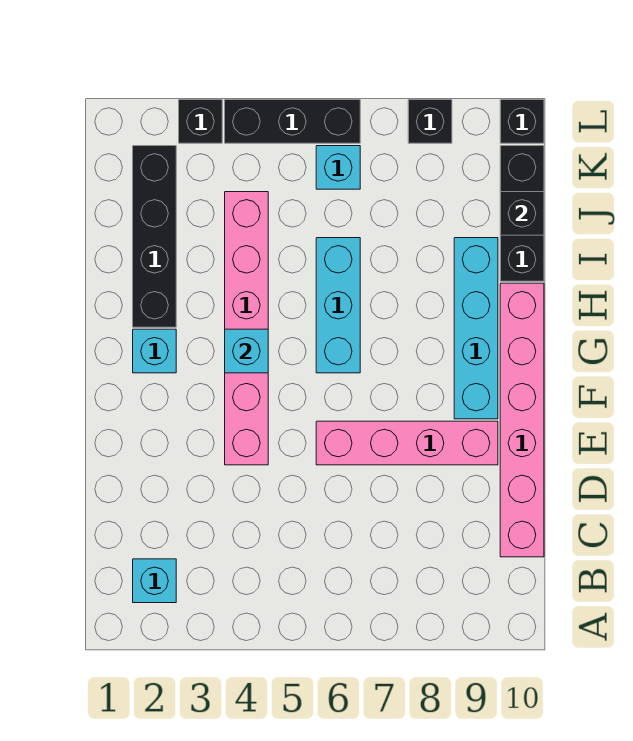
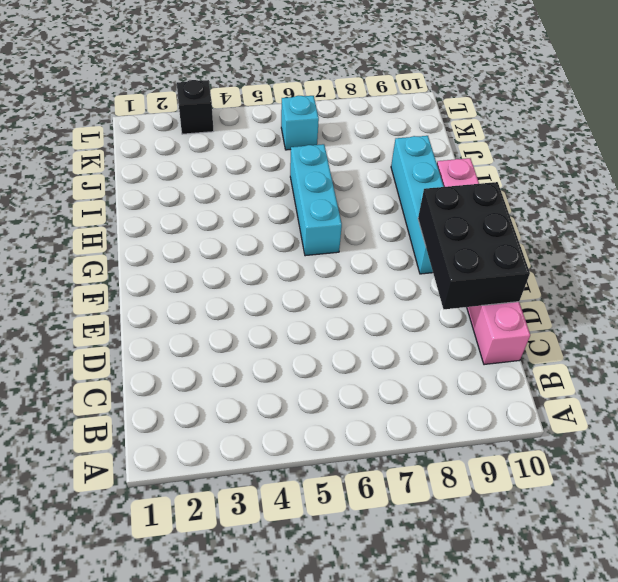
black 2x3 brick [418,182,530,309] -> none
none -> cyan 1x1 brick [133,559,176,603]
none -> pink 1x6 brick [225,192,268,465]
none -> pink 1x4 brick [316,421,498,465]

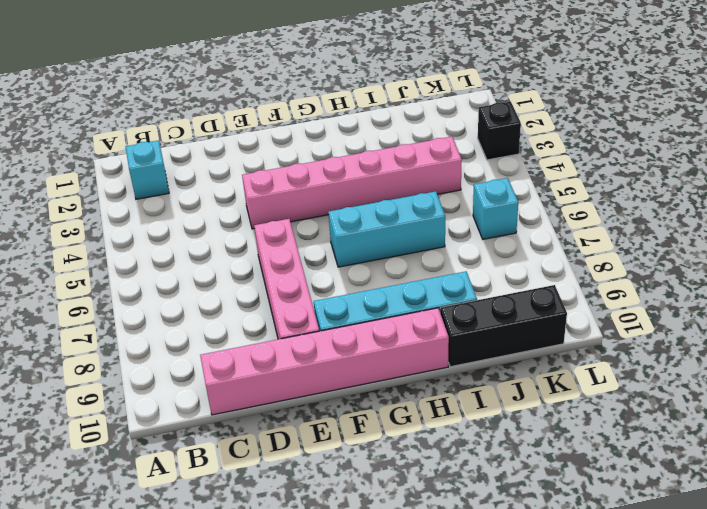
none -> cyan 1x1 brick [133,329,176,373]
none -> black 1x4 brick [133,146,176,327]
none -> black 1x3 brick [225,100,360,143]

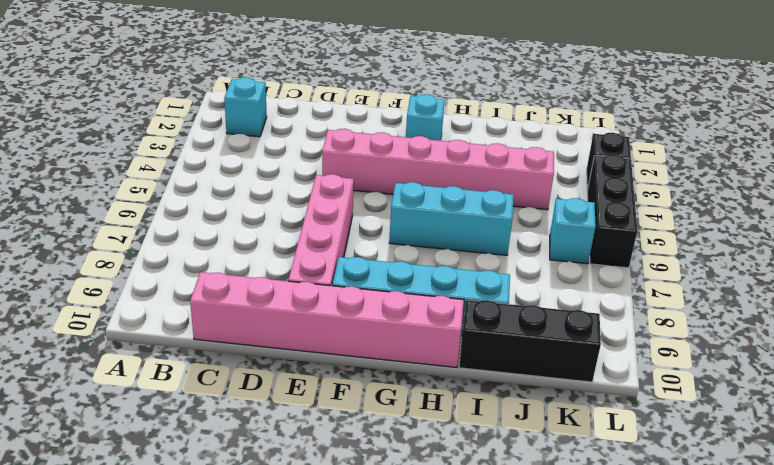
none -> black 1x4 brick [133,146,176,327]
none -> black 1x1 brick [408,100,452,143]
none -> black 1x1 brick [500,100,544,143]

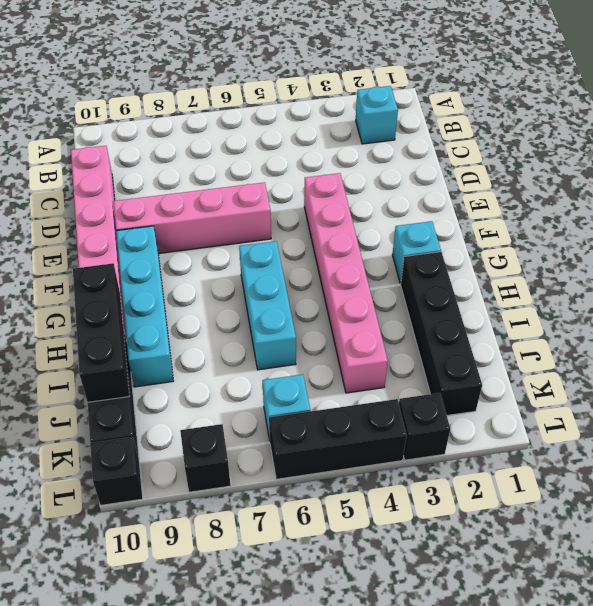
black 1x3 brick [73,263,130,402] -> black 1x1 brick [500,192,544,235]
none -> cyan 1x1 brick [225,329,268,373]

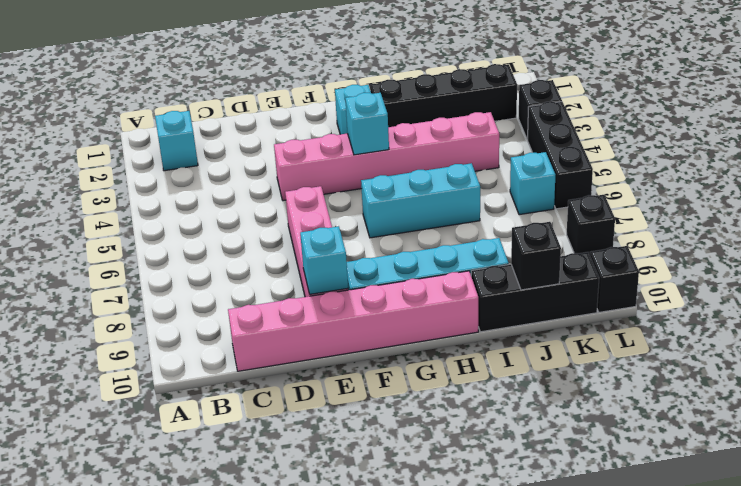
cyan 1x1 brick [300,226,348,294] -> none

